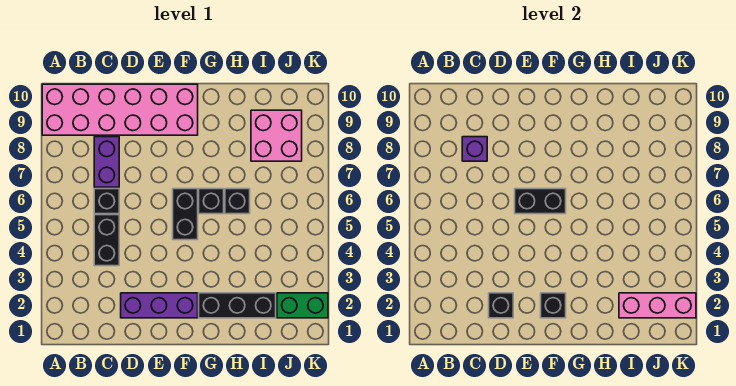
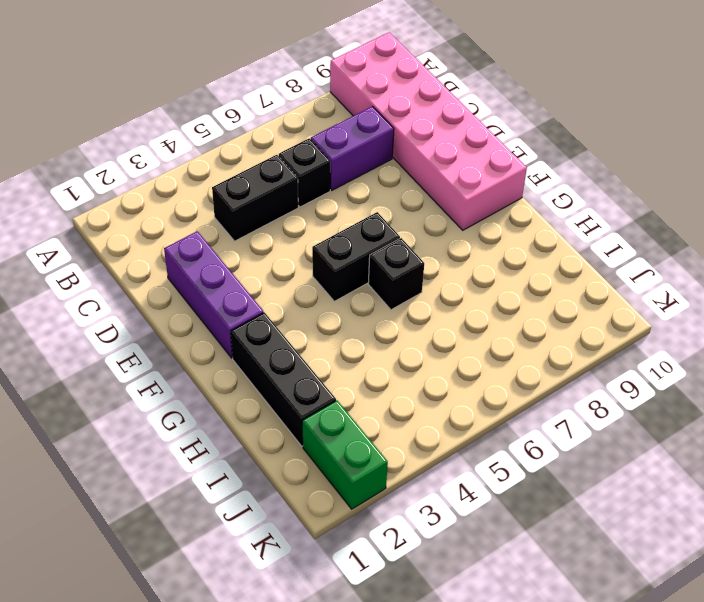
none -> black 1x1 brick [225,189,250,214]
none -> pink 2x2 brick [251,110,302,161]
none -> purple 1x1 brick [462,137,487,161]

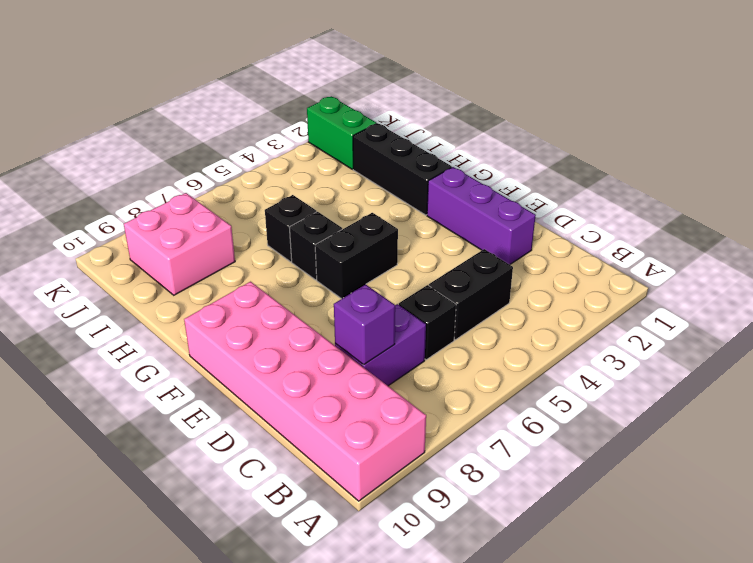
none -> black 1x1 brick [489,293,513,318]
none -> black 1x2 brick [515,189,566,214]
none -> black 1x1 brick [541,293,566,318]

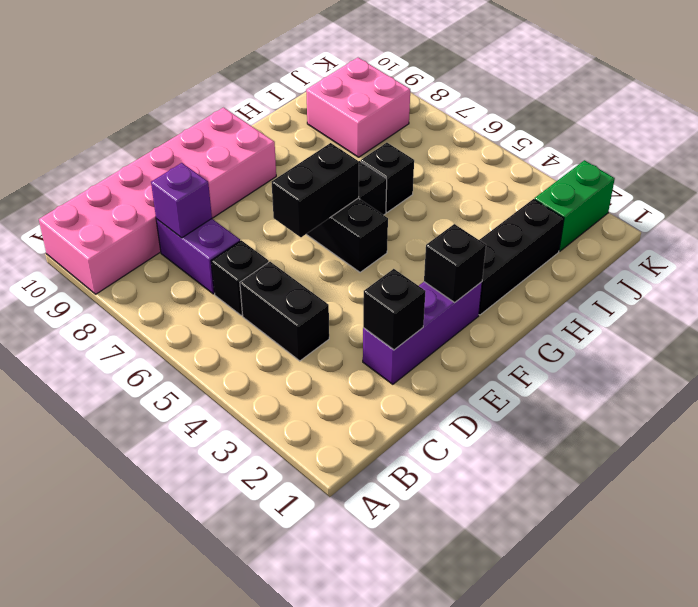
none -> pink 1x3 brick [619,293,696,318]

